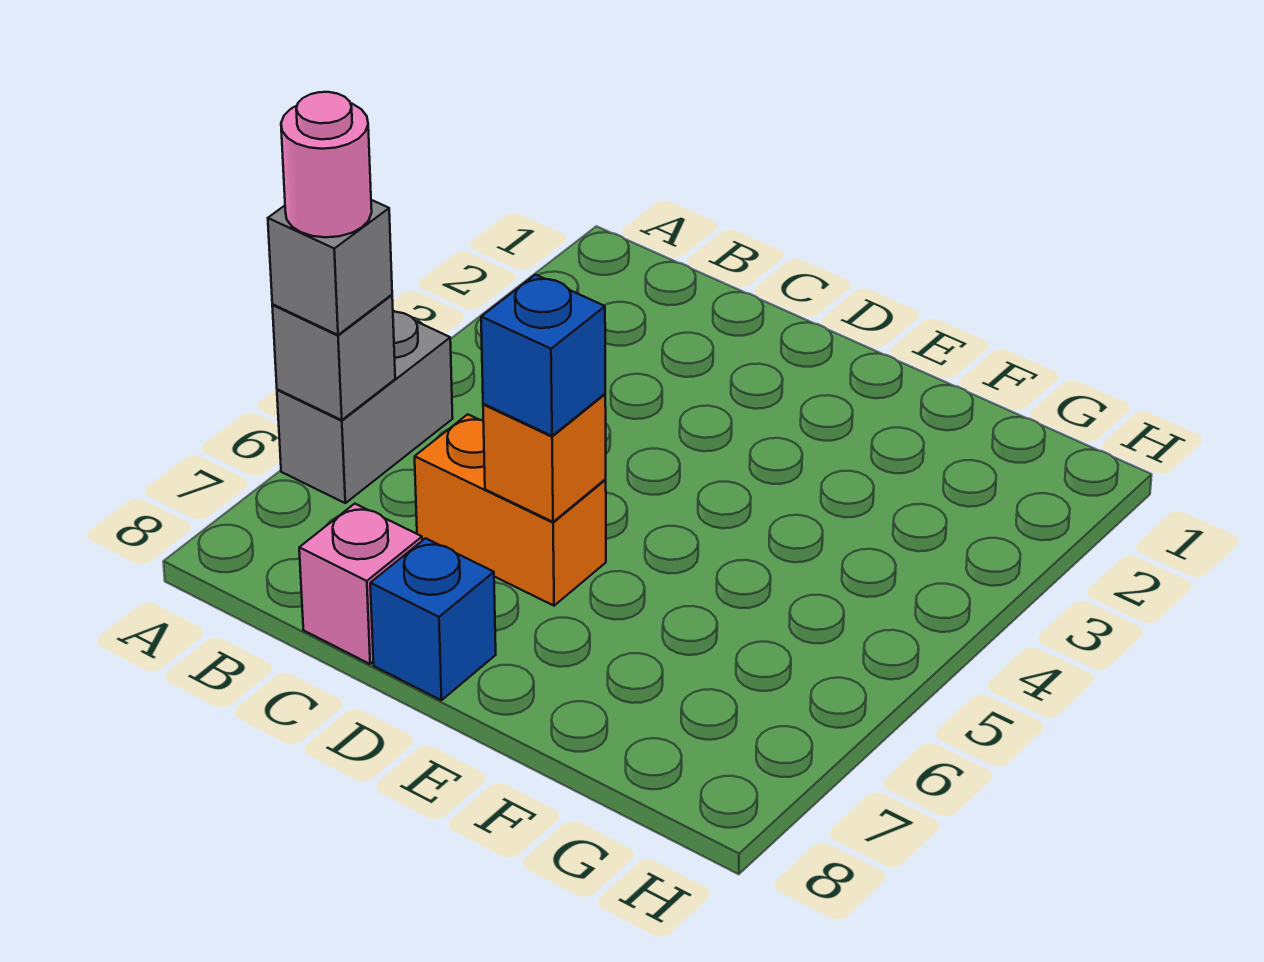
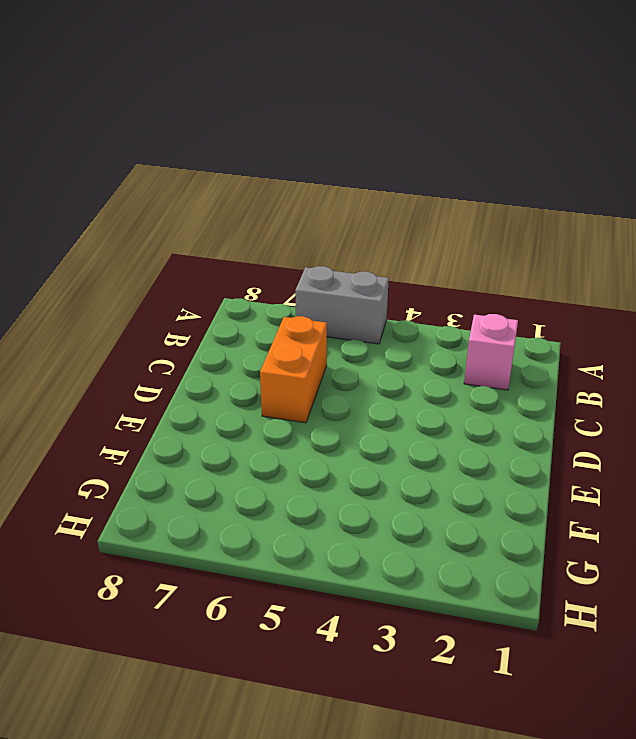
pink 1x1 brick [464,314,518,390] -> pink 1x1 brick moved to [299,504,422,664]
none -> blue 1x1 brick [370,538,496,700]
none -> grey 1x1 brick [272,295,395,420]

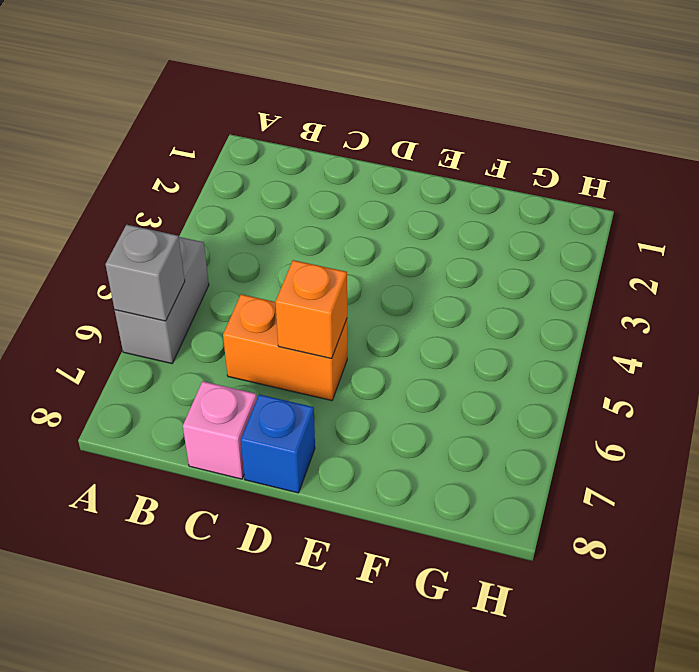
none -> grey 1x1 brick [268,200,392,335]
none -> blue 1x1 brick [481,275,605,436]

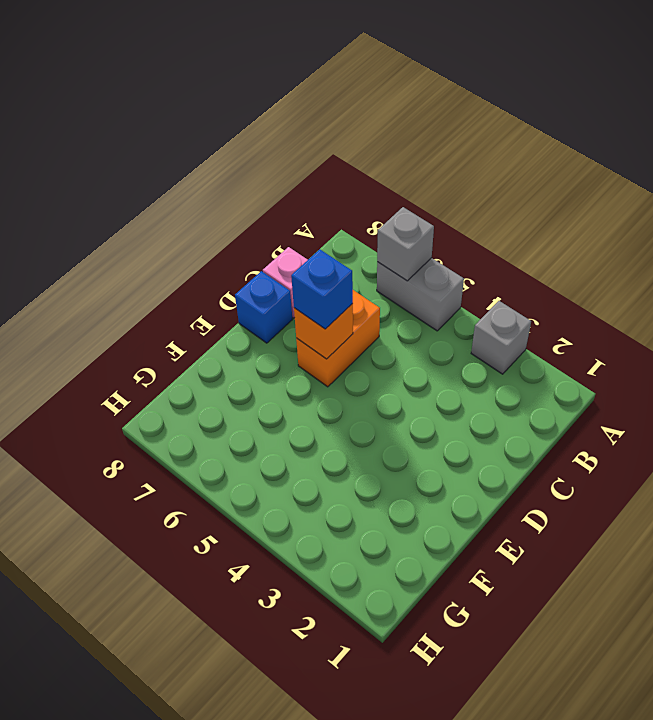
grey 1x1 brick [471,301,531,374] -> grey 1x1 brick moved to [268,200,392,335]
none -> pink 1x1 round brick [281,92,372,237]

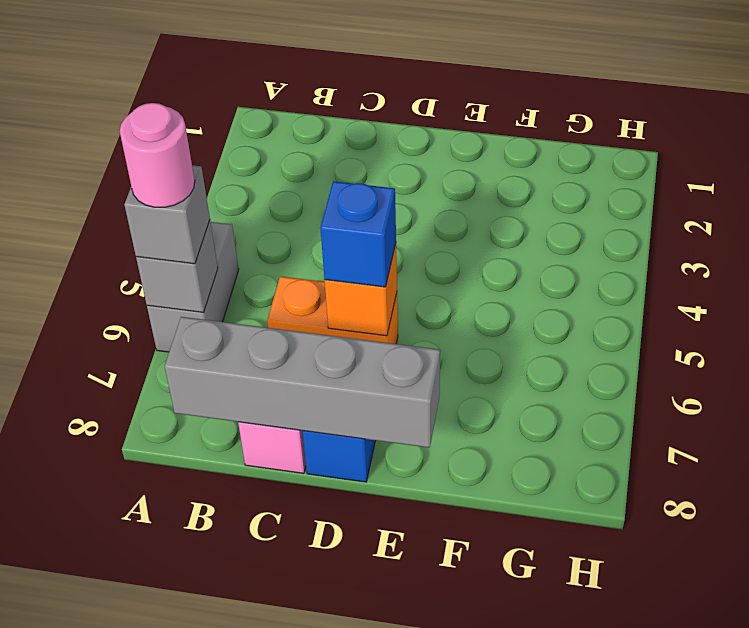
grey 1x4 brick [165,317,440,448] -> none

